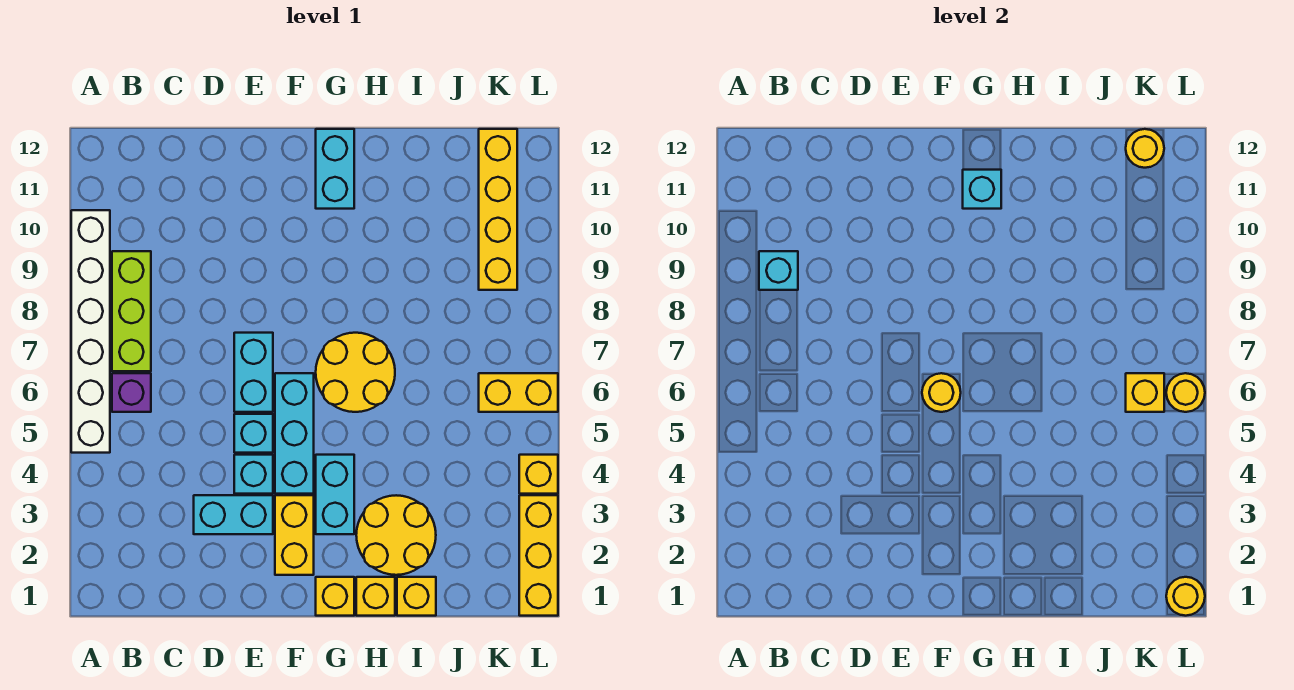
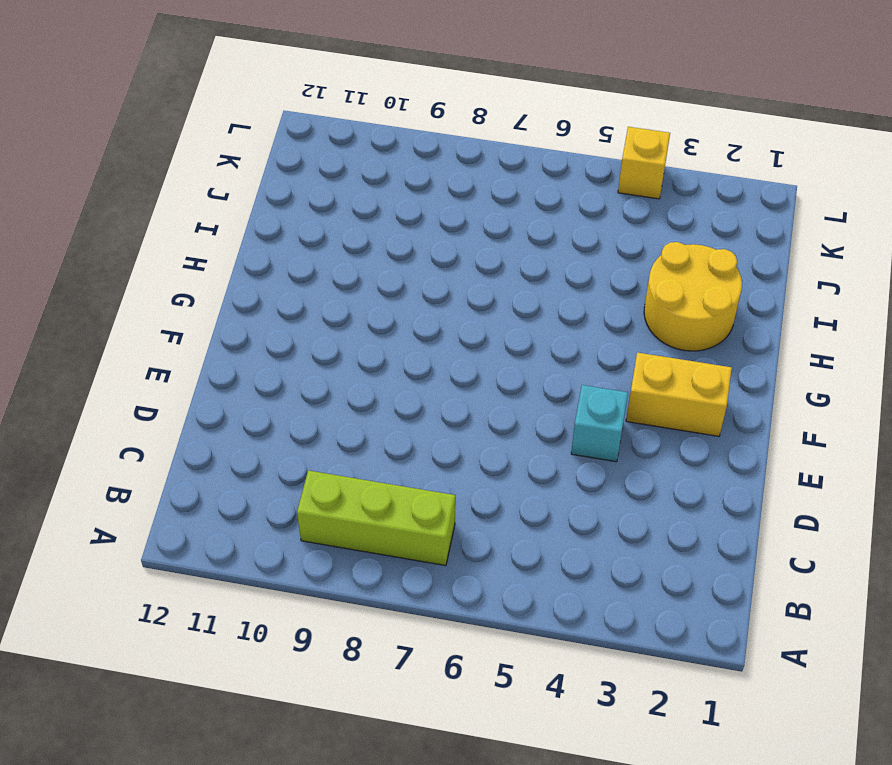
none -> white 1x6 brick [71,210,110,453]
none -> purple 1x1 brick [112,373,151,412]
none -> cyan 1x2 brick [194,495,273,534]

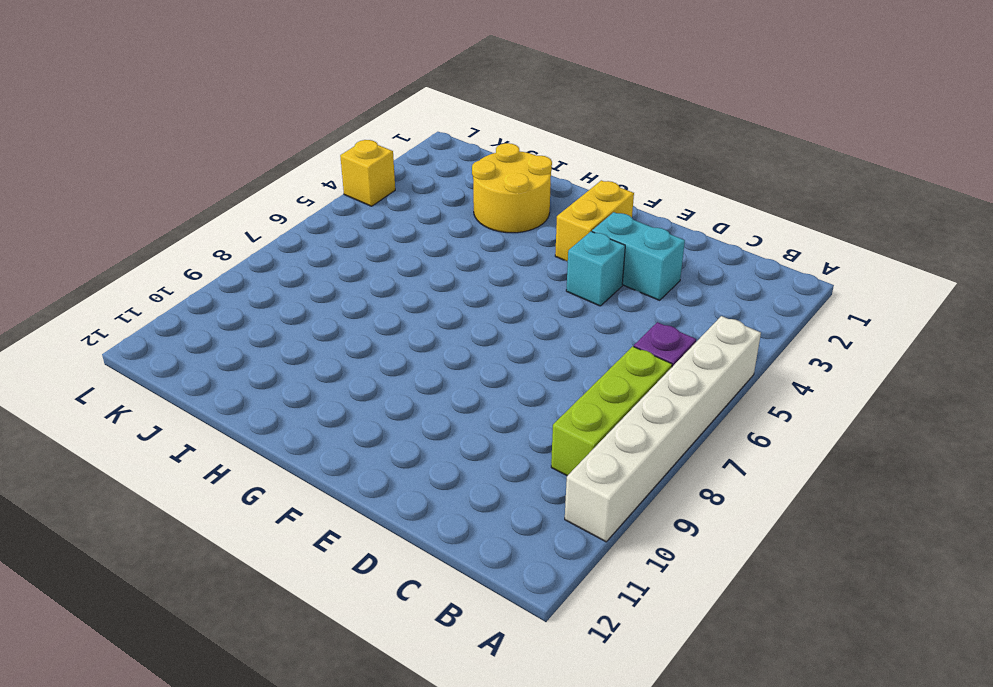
none -> cyan 1x1 brick [234,414,273,453]
none -> cyan 1x2 brick [234,333,273,412]
none -> cyan 1x3 brick [275,373,314,494]

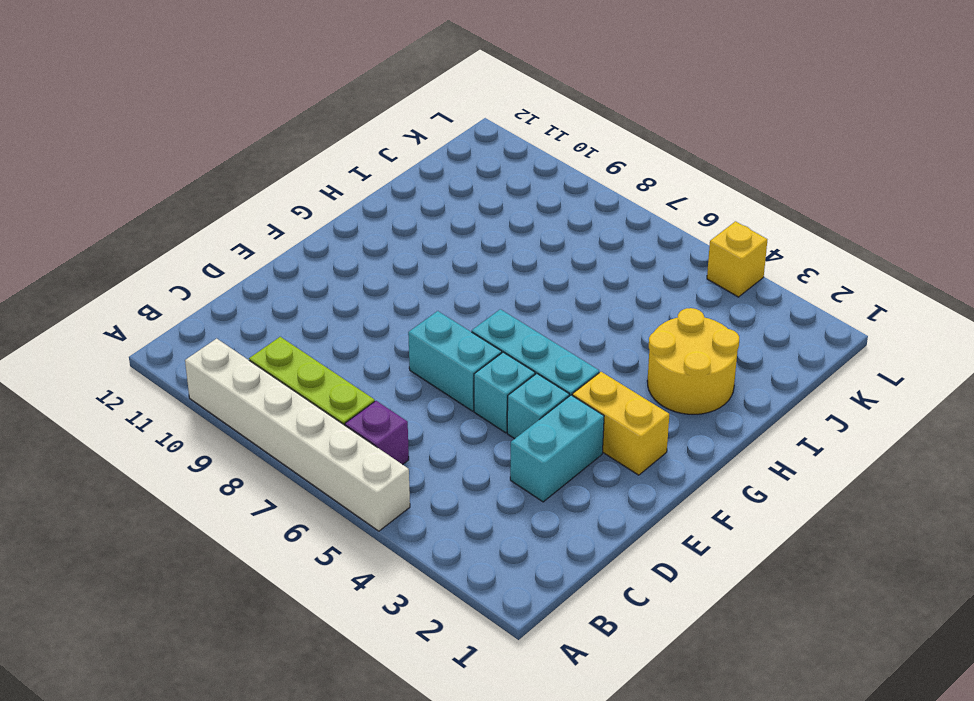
none -> yellow 1x1 brick [316,577,354,616]
none -> cyan 1x2 brick [316,455,354,534]
none -> yellow 2x2 round brick [316,333,395,412]

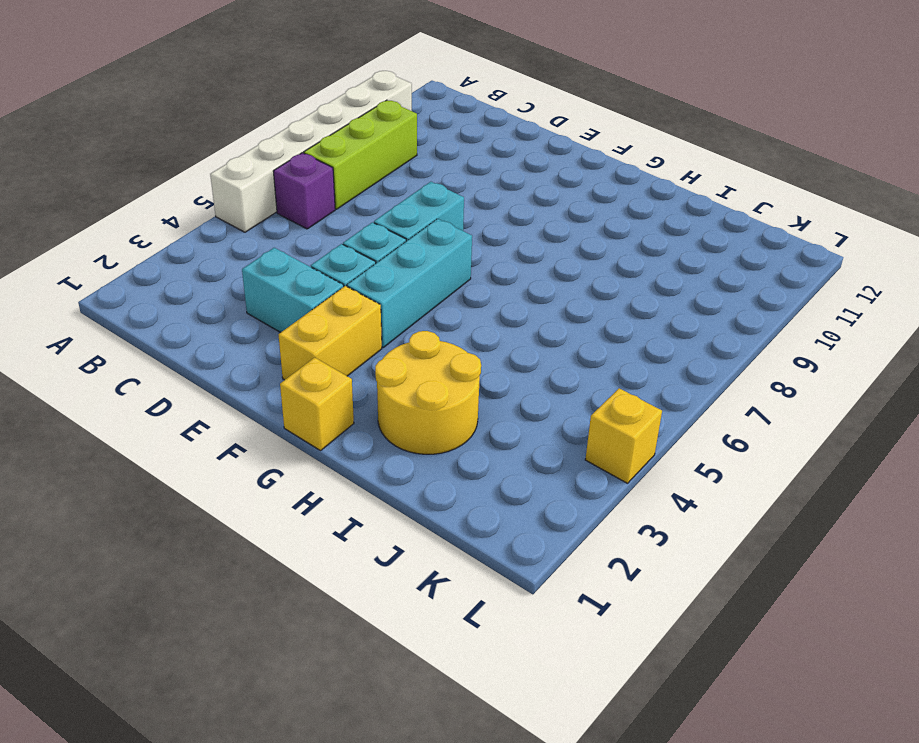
none -> cyan 1x2 brick [316,455,354,534]
none -> yellow 2x2 round brick [316,333,395,412]
none -> cyan 1x2 brick [316,129,354,209]

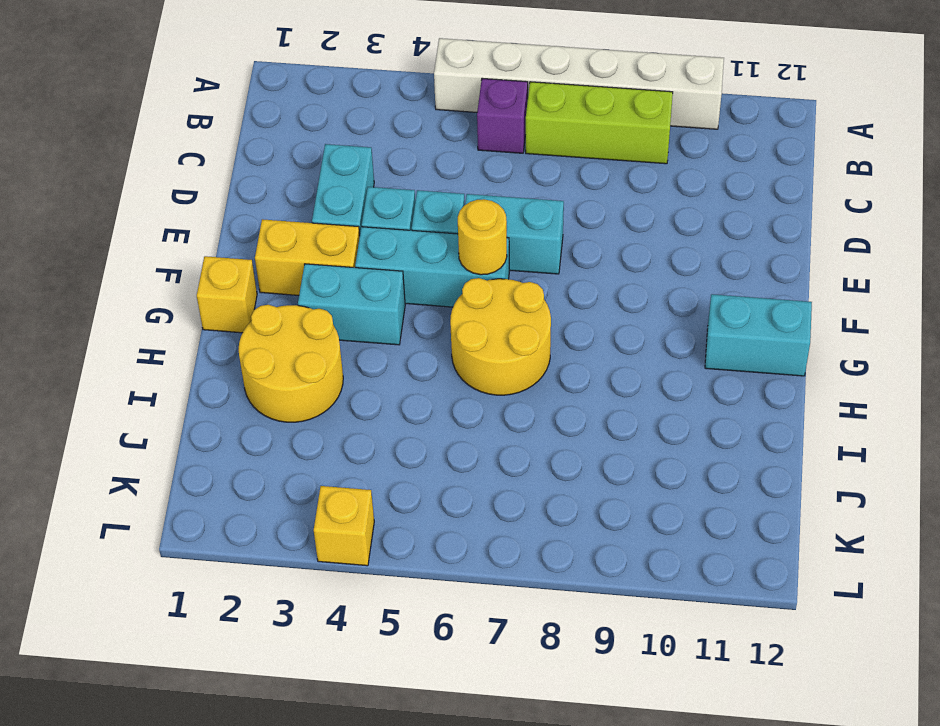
none -> yellow 1x1 brick [356,577,395,616]
none -> yellow 1x1 brick [397,577,436,616]
none -> yellow 1x2 brick [479,373,558,412]

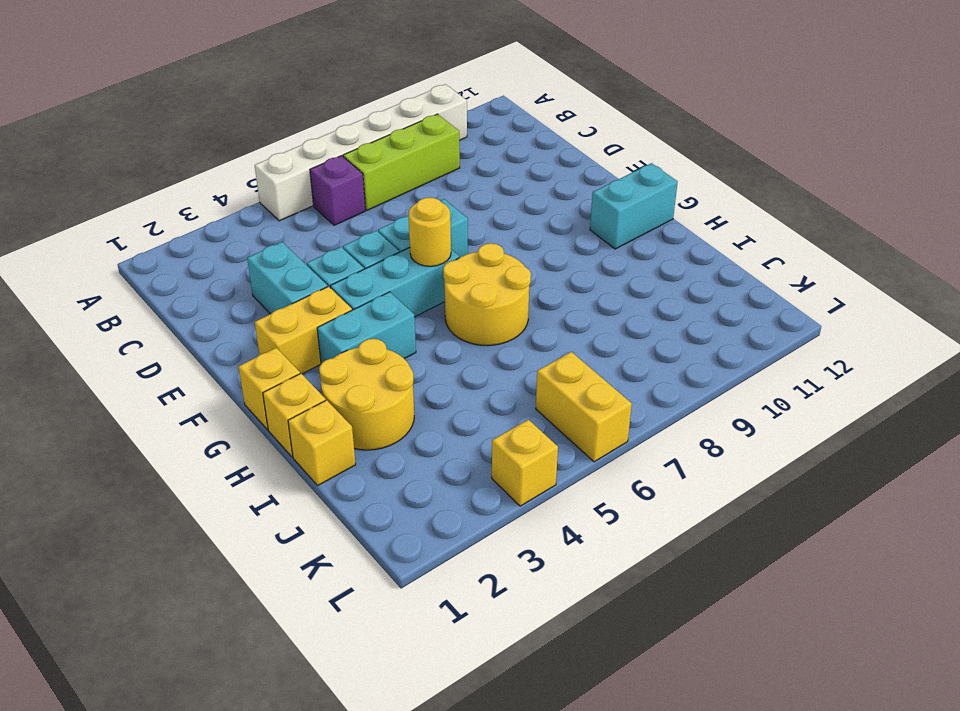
none -> yellow 1x4 brick [479,129,517,290]
none -> yellow 1x3 brick [519,495,558,616]
none -> cyan 1x1 brick [759,251,798,290]

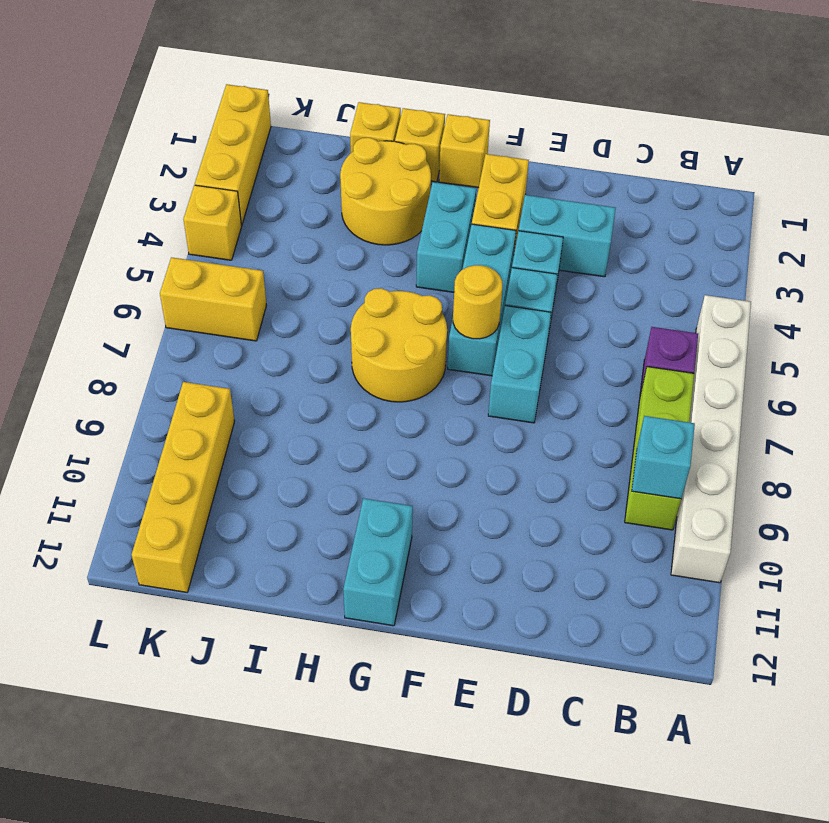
none -> cyan 1x1 brick [963,170,1001,209]
none -> yellow 1x1 brick [1126,373,1164,412]
none -> yellow 1x1 round brick [1126,129,1164,168]

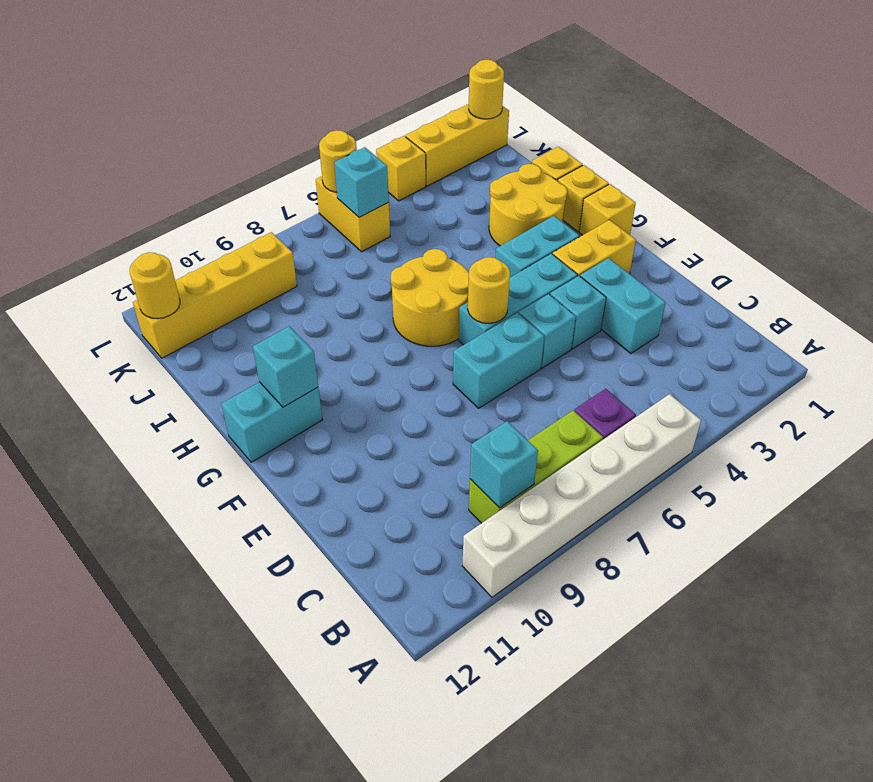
cyan 1x1 brick [334,147,389,217] -> yellow 1x1 brick [1126,373,1164,412]

